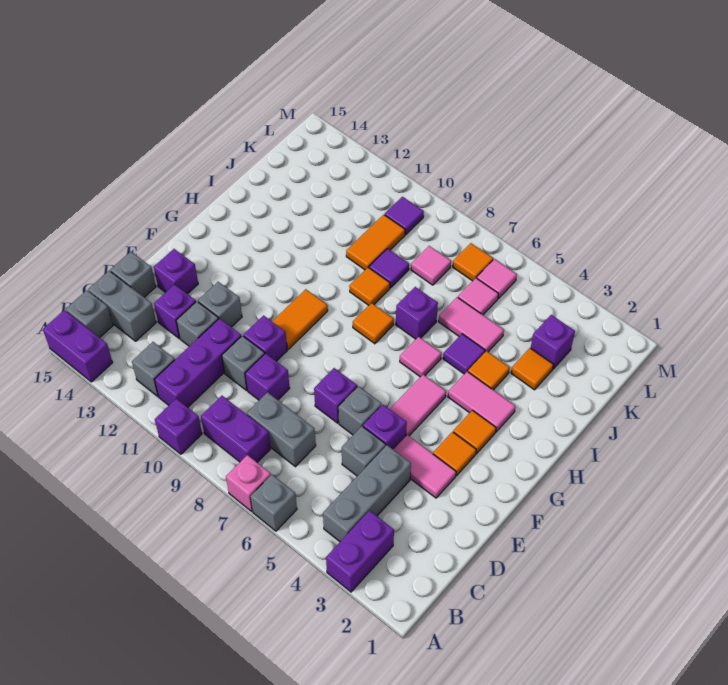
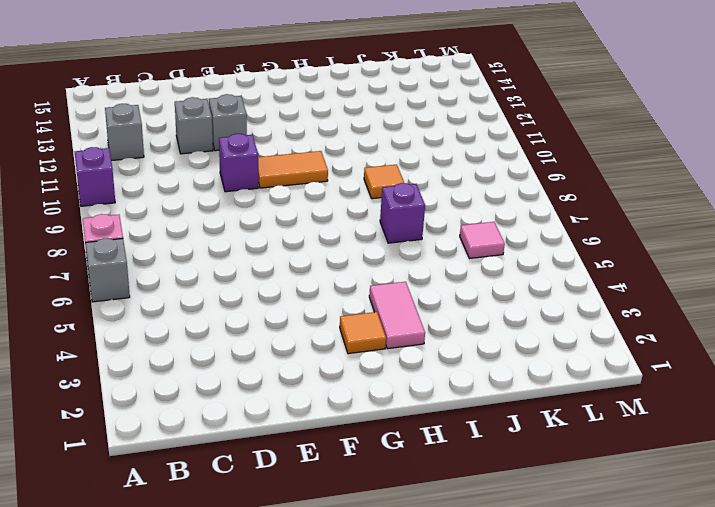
none -> purple 1x2 brick [326,511,394,592]
none -> purple 1x2 brick [43,310,113,382]
none -> grey 1x3 brick [323,445,411,542]
none -> purple 1x2 brick [201,396,271,462]

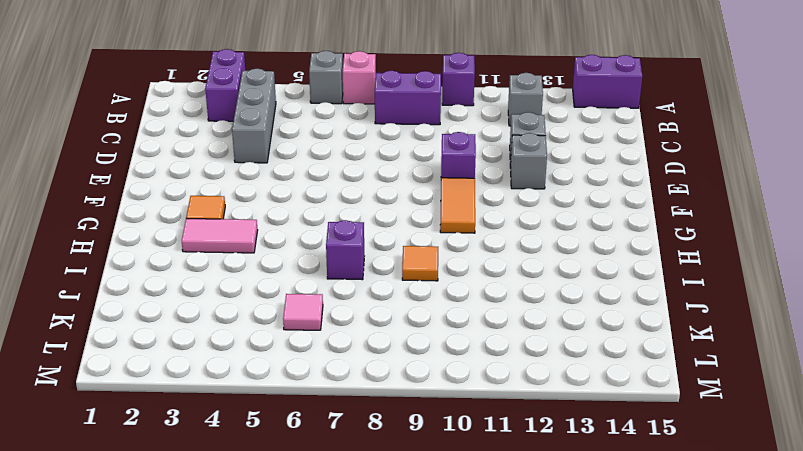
none -> purple 1x3 brick [154,318,241,407]
none -> grey 1x1 brick [66,291,113,338]
none -> grey 1x2 brick [247,392,316,467]
none -> grey 1x2 brick [88,271,156,341]

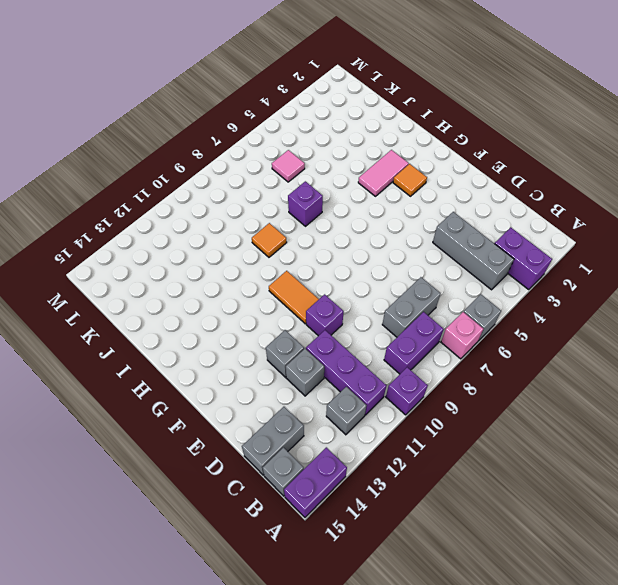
none -> grey 1x1 brick [342,426,386,476]
none -> purple 1x1 brick [245,353,290,400]
none -> grey 1x1 brick [222,336,265,390]
none -> purple 1x1 brick [154,285,196,338]

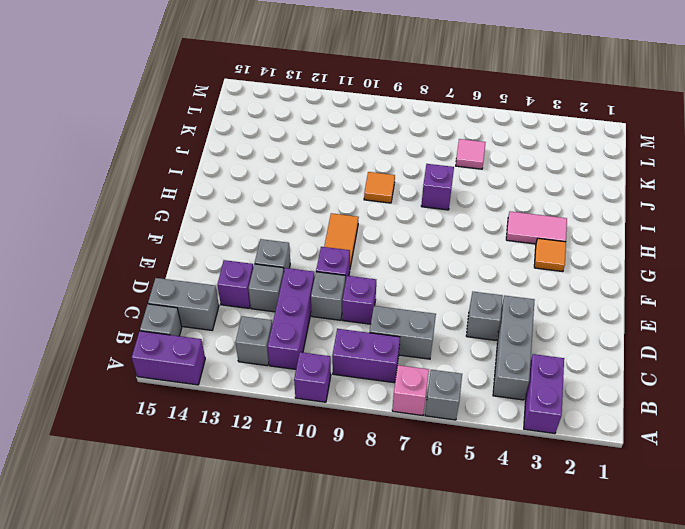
none -> grey 1x1 brick [110,252,156,297]
none -> pink 1x2 tile [393,435,456,498]
none -> purple 1x1 brick [363,405,407,449]
none -> grey 1x1 brick [338,386,382,435]

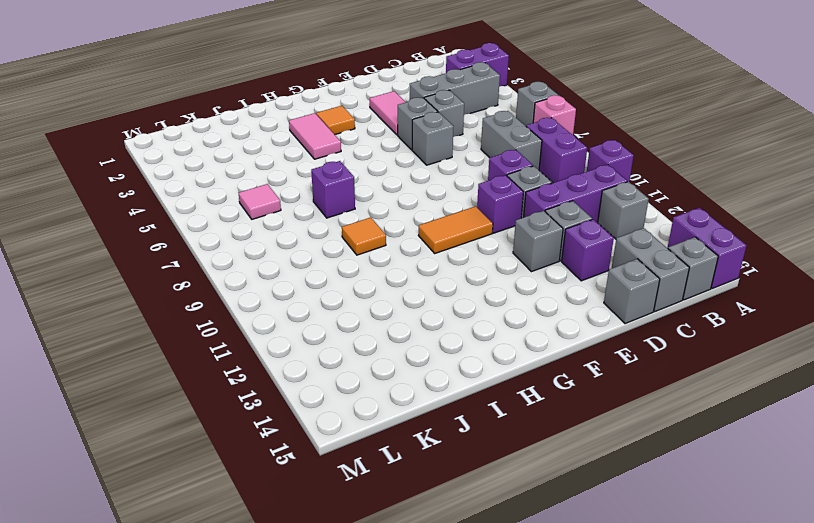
grey 1x1 brick [398,98,438,150] -> purple 1x1 brick [363,405,407,449]
none -> purple 1x1 brick [314,368,357,423]
none -> purple 1x1 brick [154,249,198,294]
none -> orange 1x1 tile [433,432,476,476]
none -> pink 1x2 tile [390,375,446,436]

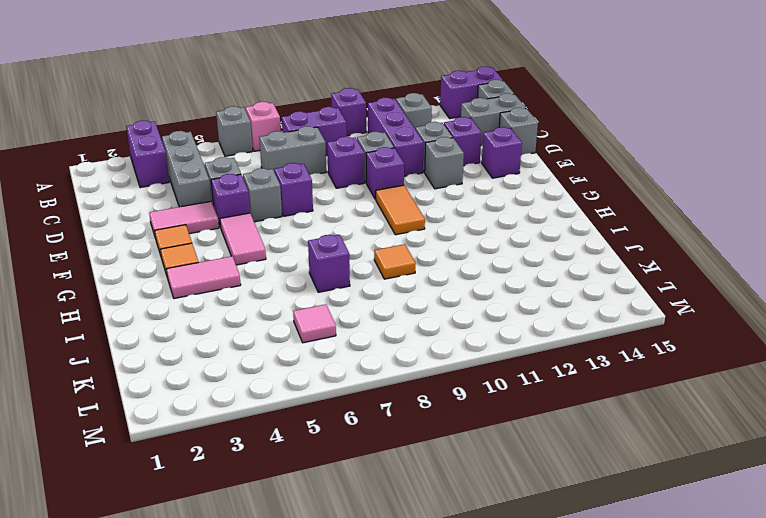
none -> pink 1x1 tile [400,337,441,377]
none -> orange 1x1 tile [353,303,394,344]
none -> orange 1x1 tile [468,351,510,390]
none -> purple 1x1 tile [443,334,485,374]

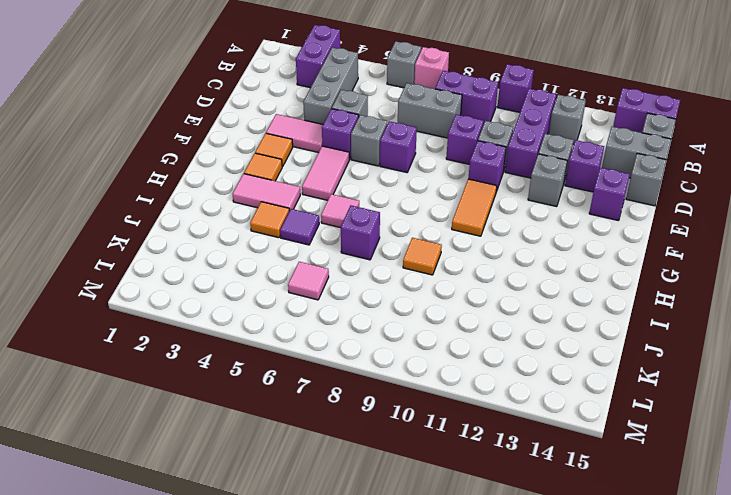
none -> orange 1x1 tile [353,303,394,344]
none -> orange 1x1 tile [511,348,553,390]
none -> pink 1x2 tile [438,297,504,352]
none -> purple 1x1 tile [369,249,409,288]

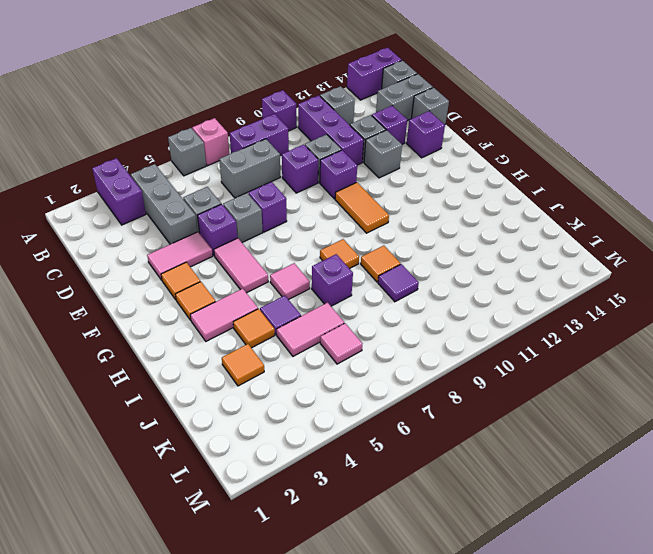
none -> orange 1x2 tile [346,215,405,270]
none -> purple 1x1 brick [531,315,575,369]
none -> pink 1x1 tile [411,246,451,285]
none -> pink 1x1 tile [477,259,517,299]

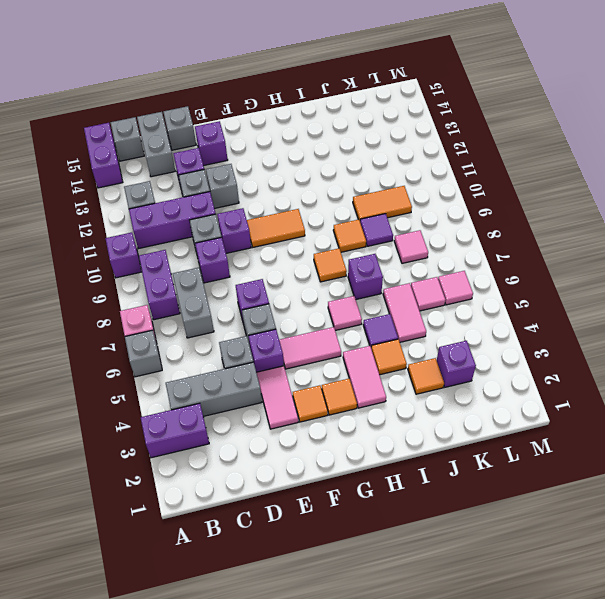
none -> orange 1x1 tile [453,243,493,281]
none -> purple 1x1 tile [385,197,424,235]

